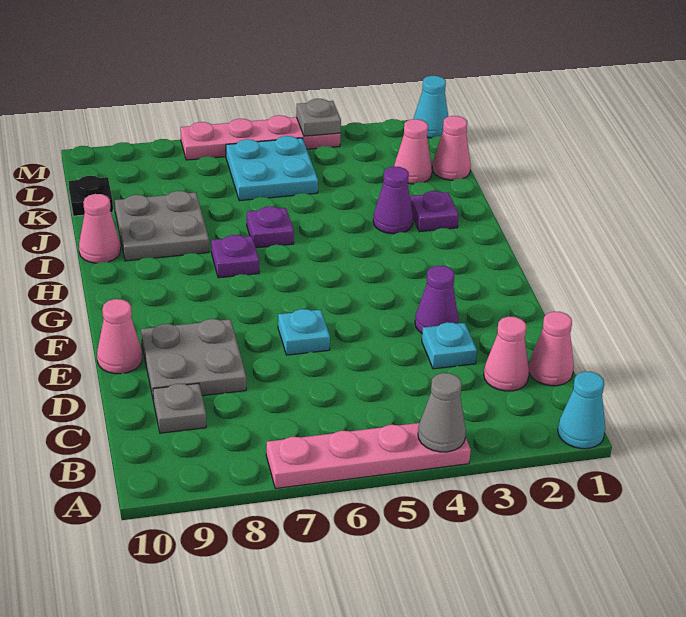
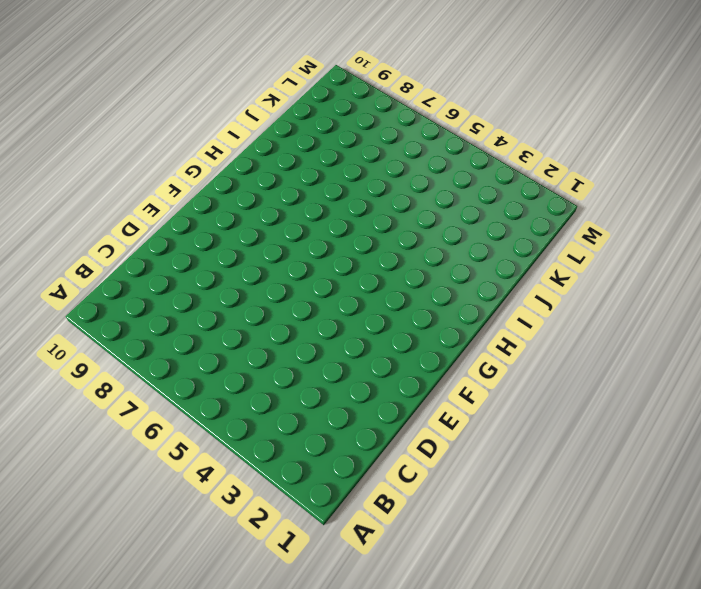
none -> cyan 1x1 cone [558,371,605,449]
none -> pink 1x4 plate [266,423,471,489]
none -> pink 1x1 cone [529,311,574,386]

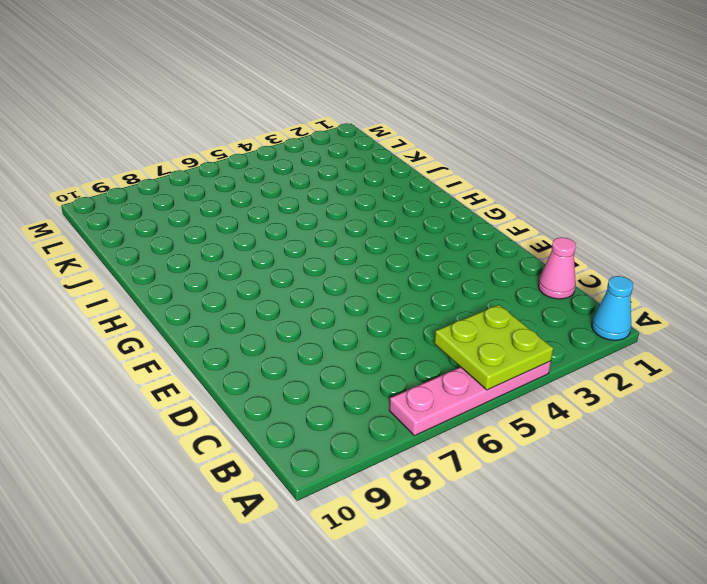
lime 2x2 plate [434,305,553,390] -> grey 1x1 cone [418,373,466,452]
none -> pink 1x1 cone [484,317,529,391]
none -> grey 1x1 plate [153,383,206,433]
none -> cyan 1x1 plate [422,322,477,369]

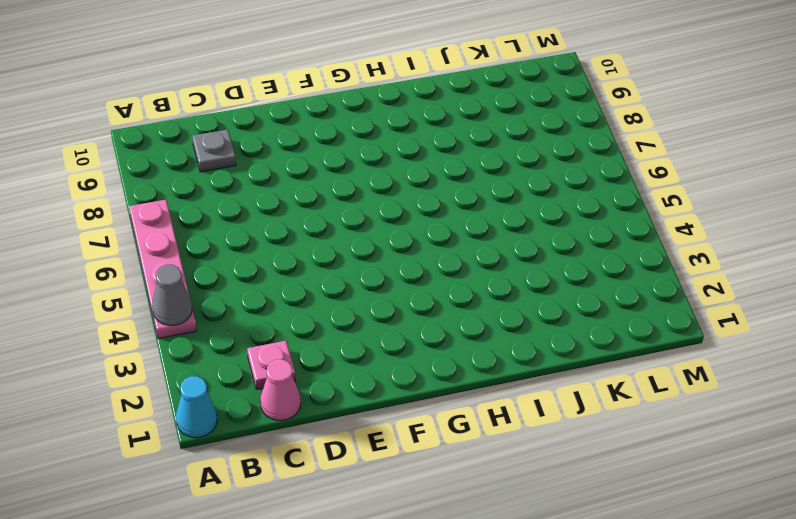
pink 1x1 plate [247,341,295,389] -> pink 1x1 cone [484,317,529,391]
none -> cyan 1x1 plate [422,322,477,369]
none -> grey 2x2 plate [141,319,246,401]
none -> purple 1x1 cone [415,266,459,333]

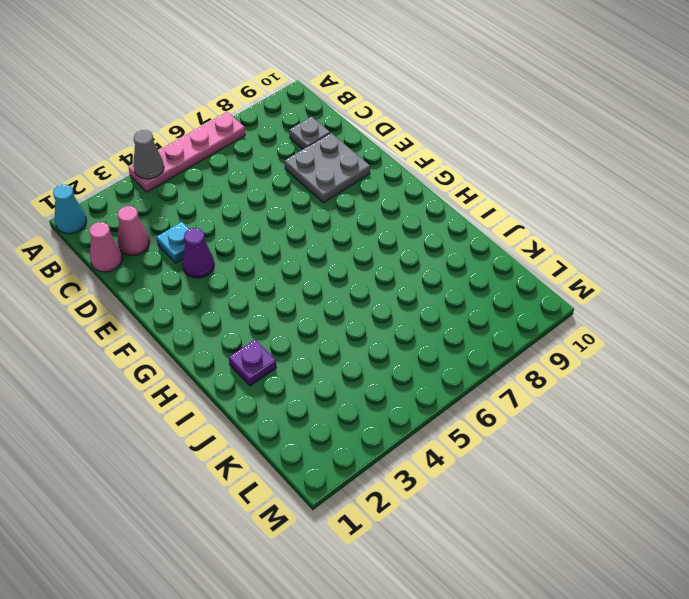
none -> cyan 1x1 plate [278,309,330,355]
none -> pink 1x1 cone [97,299,142,374]
none -> purple 1x1 plate [211,235,259,278]

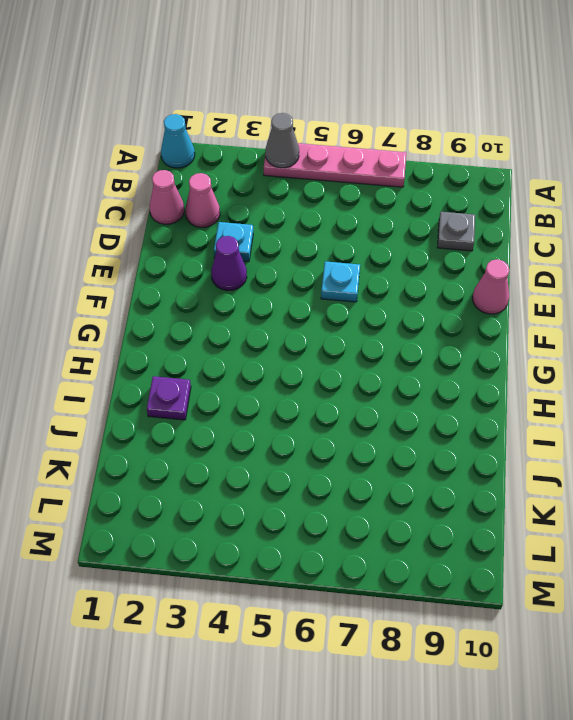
none -> grey 2x2 plate [141,319,246,401]
none -> purple 1x1 plate [211,235,259,278]
none -> purple 1x1 cone [373,167,413,234]

